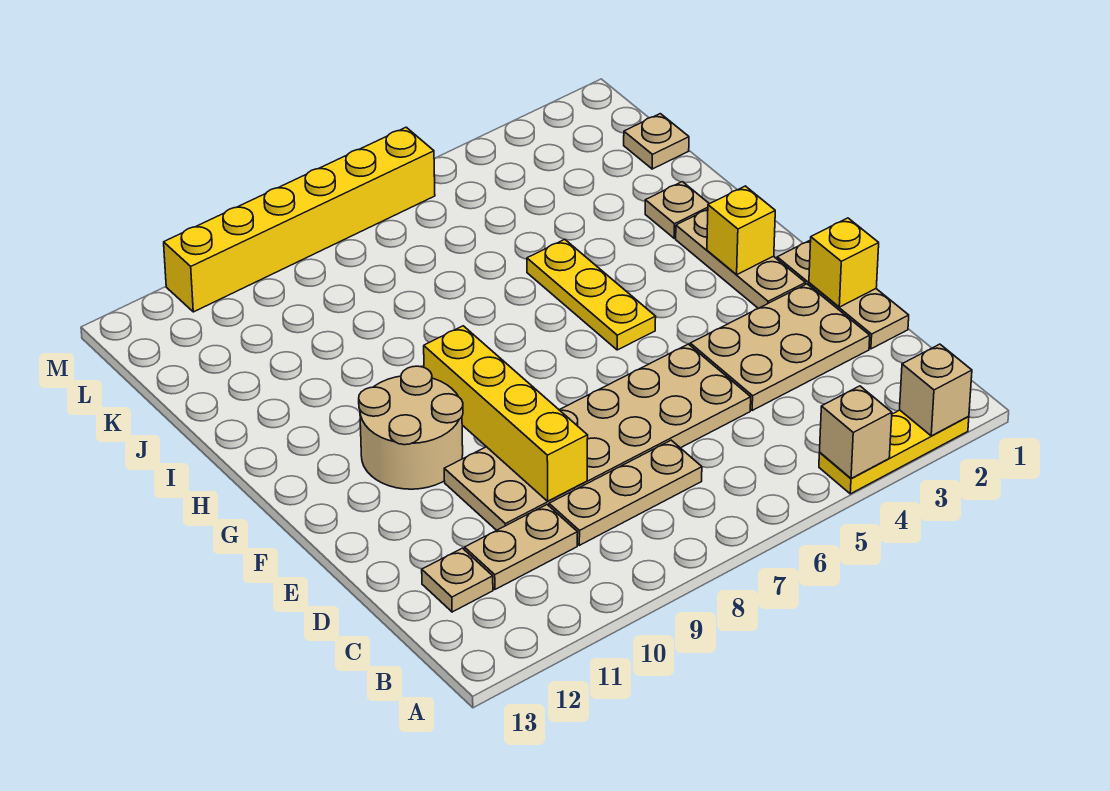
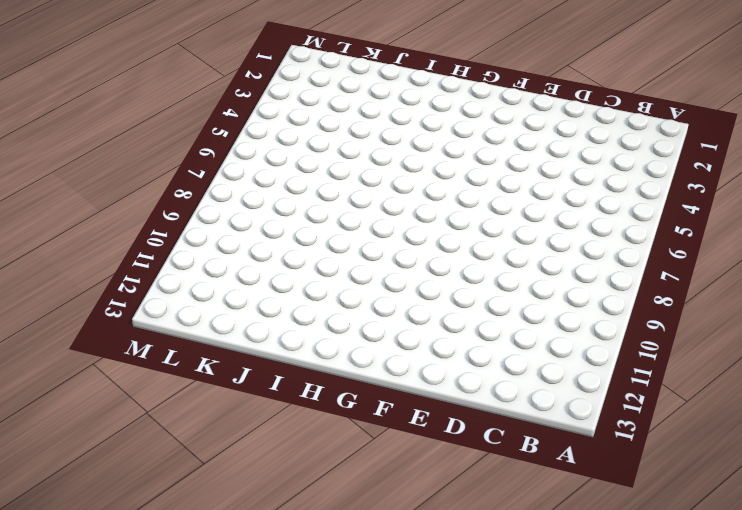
none -> yellow 1x3 plate [819,410,969,494]
none -> tan 1x3 plate [549,440,702,545]
none -> tan 1x2 plate [465,505,578,589]

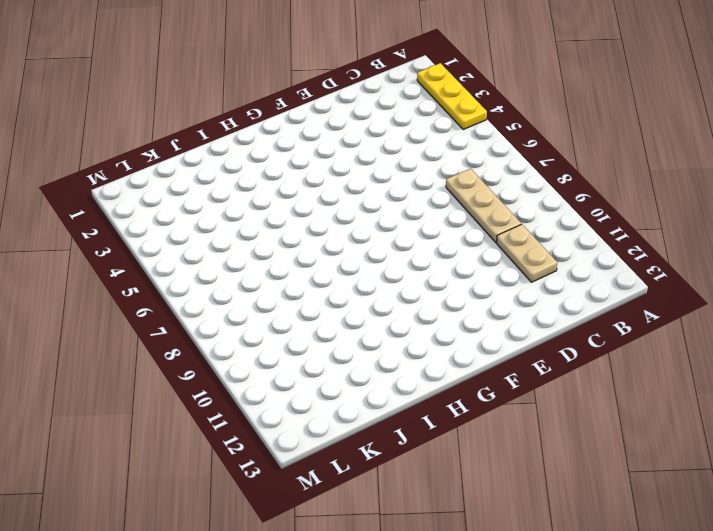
none -> tan 1x1 plate [422,548,493,612]
none -> tan 1x3 plate [777,240,909,349]
none -> tan 2x3 plate [690,284,870,410]

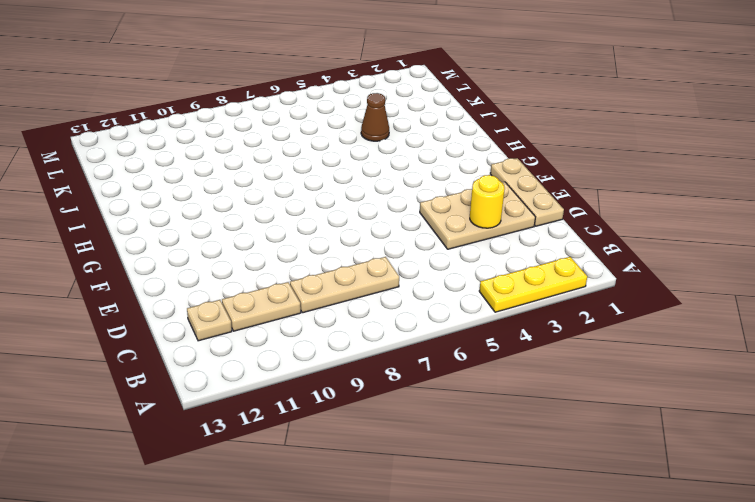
yellow 1x1 round brick [470,175,505,228] -> none
brown 1x1 cone [361,93,389,141] -> none
none -> tan 2x6 plate [444,344,751,530]
none -> tan 1x3 plate [676,209,805,308]
none -> tan 2x2 round brick [359,366,463,489]

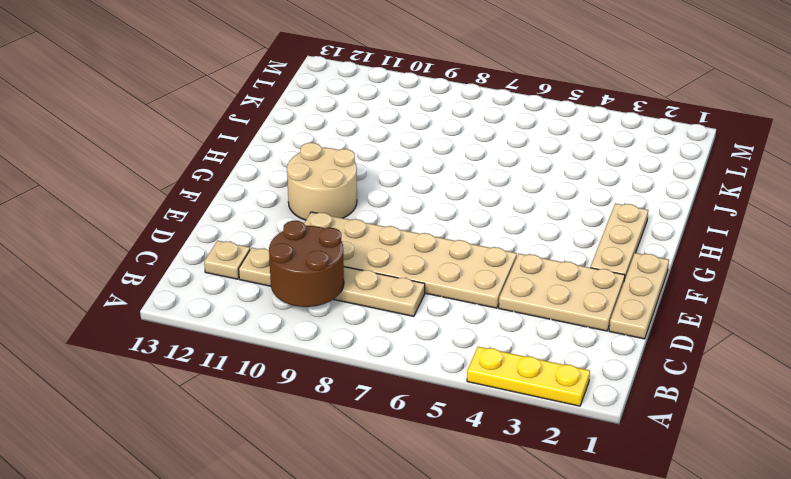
brown 2x2 round brick [269,221,344,307] -> none
none -> yellow 1x3 plate [527,239,656,350]
none -> tan 1x1 plate [645,182,709,238]
none -> tan 1x1 plate [624,114,689,169]

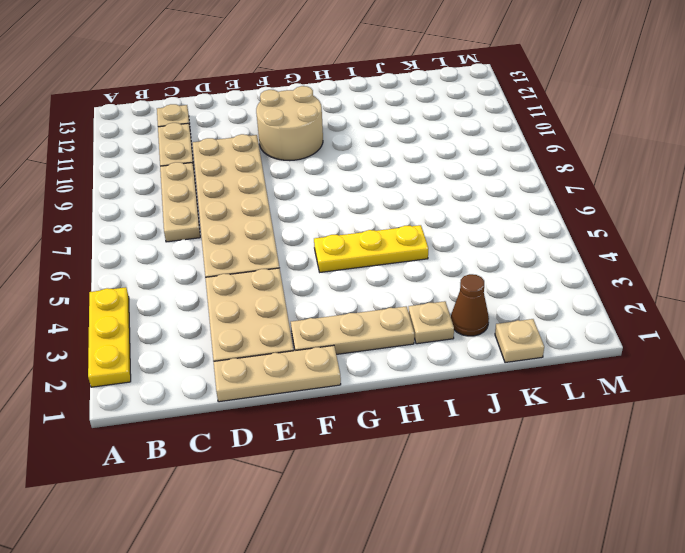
brown 1x1 cone [451,274,489,336] -> none
none -> yellow 1x6 brick [164,127,435,312]
none -> tan 1x1 brick [900,344,972,436]
none -> tan 1x1 brick [820,386,892,478]

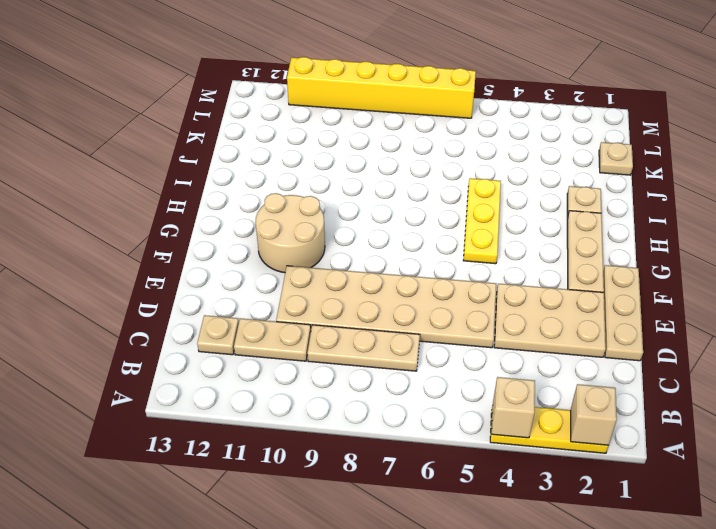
none -> yellow 1x4 brick [424,326,588,501]
none -> yellow 1x1 brick [809,218,879,307]
none -> yellow 1x1 brick [707,186,775,274]

